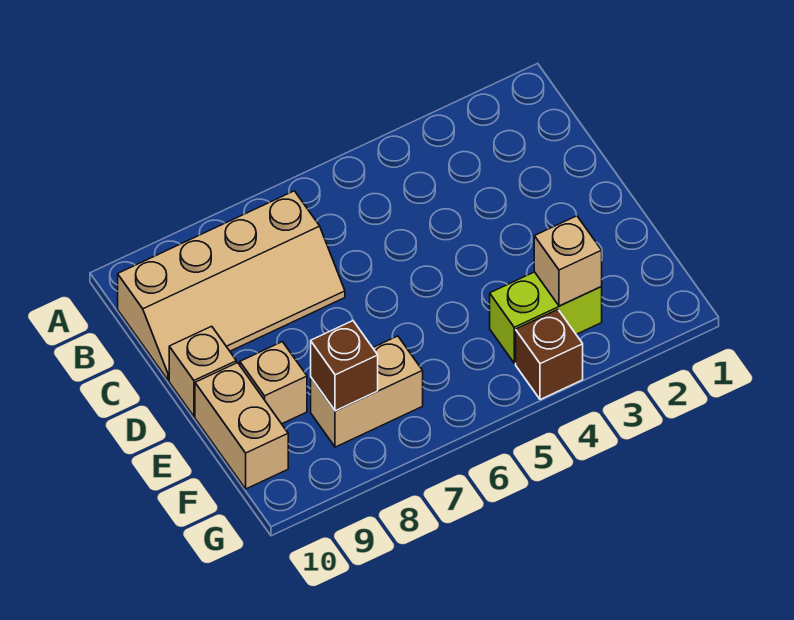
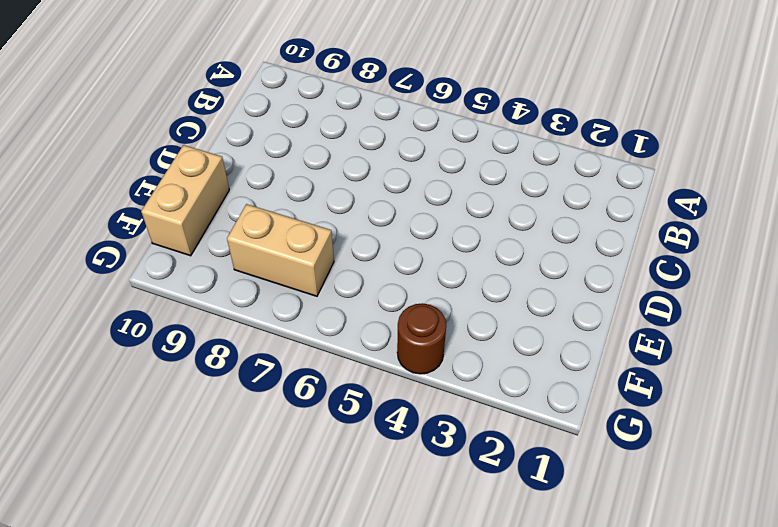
brown 1x1 round brick [397,303,446,374] -> brown 1x1 brick [516,310,583,400]
none -> tan 2x4 slope [118,191,345,380]
none -> tan 1x1 brick [169,326,236,416]

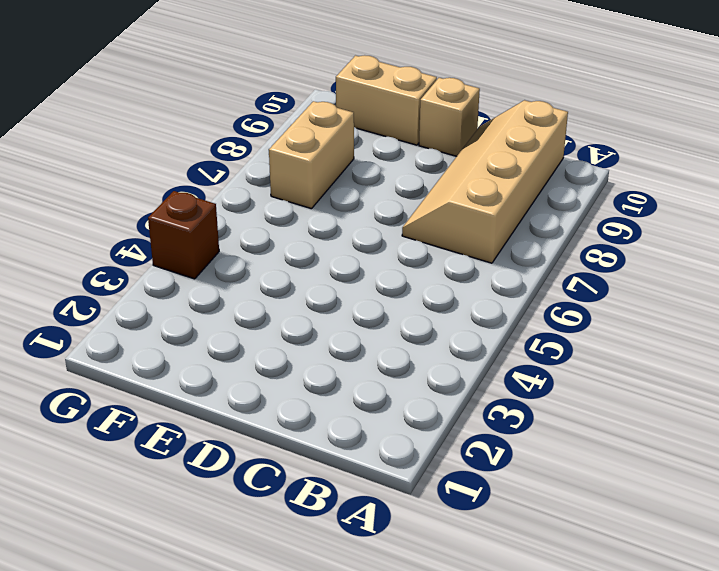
none -> tan 1x1 brick [240,342,307,424]
none -> lime 1x2 brick [490,272,602,363]

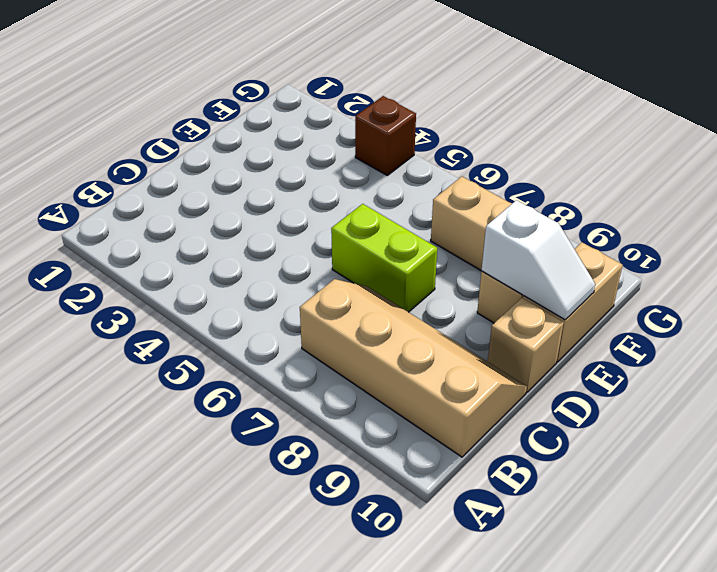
lime 1x2 brick [331,204,437,312] -> lime 1x2 brick moved to [490,272,602,363]
white 1x2 slope [482,200,595,320] -> none
none -> tan 1x1 brick [534,216,602,306]
none -> brown 1x1 brick [311,321,378,411]

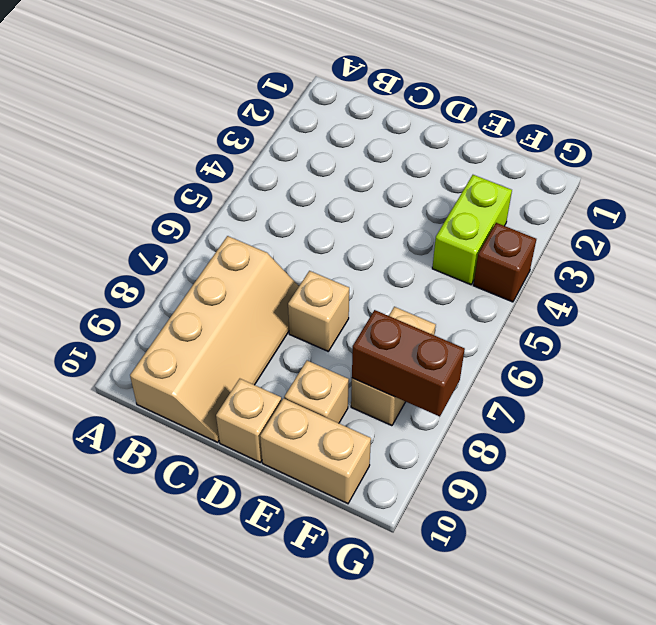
tan 1x1 brick [288,271,349,351] -> tan 1x1 brick moved to [534,216,602,306]
brown 1x2 brick [352,310,465,417] -> brown 1x1 brick [311,321,378,411]

